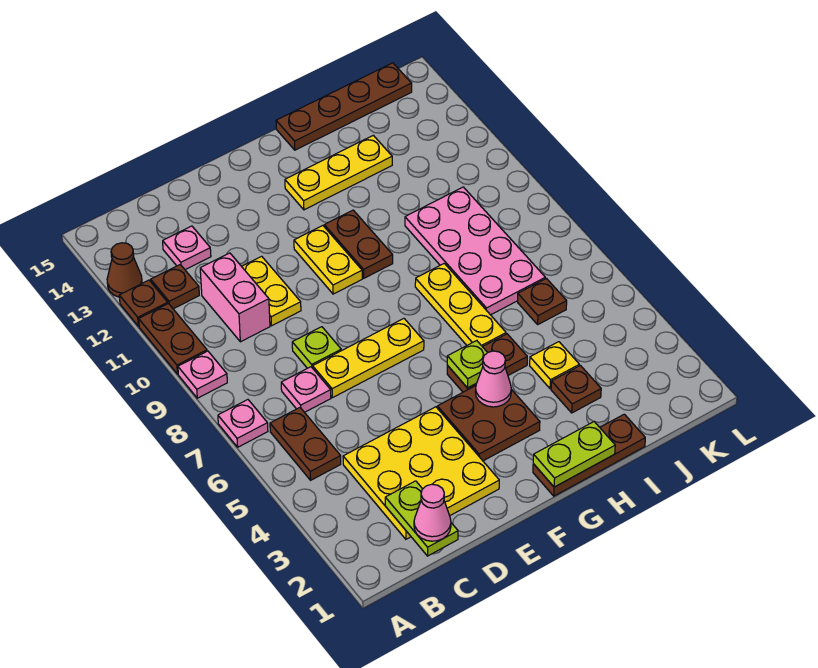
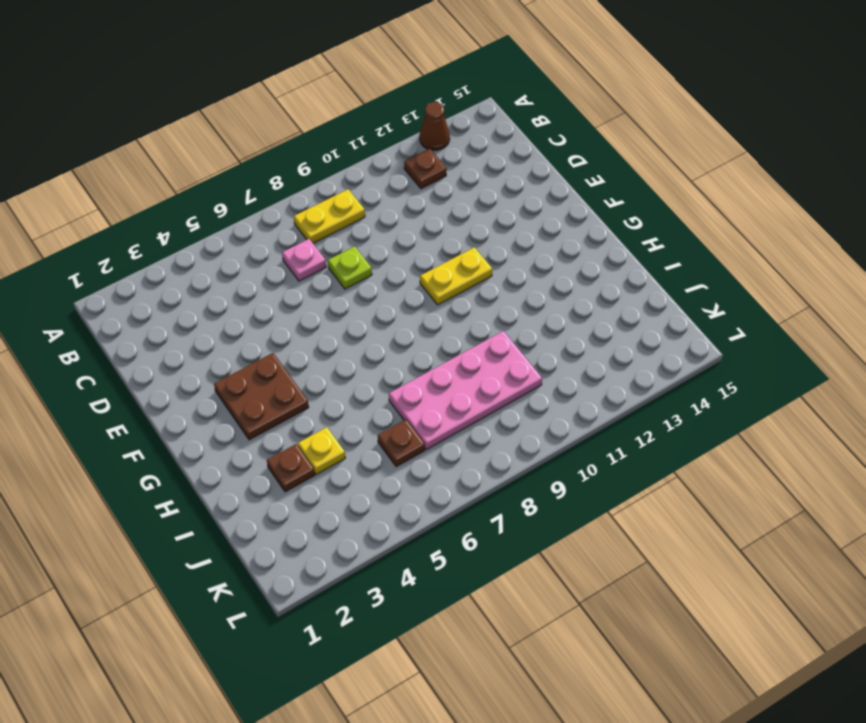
yellow 1x2 plate [294,189,365,243] -> yellow 1x2 plate moved to [242,256,301,326]
none -> pink 1x1 plate [218,400,268,447]
none -> pink 1x1 plate [178,351,227,398]
none -> brown 1x2 plate [139,304,207,374]
none -> brown 1x1 plate [119,280,168,326]

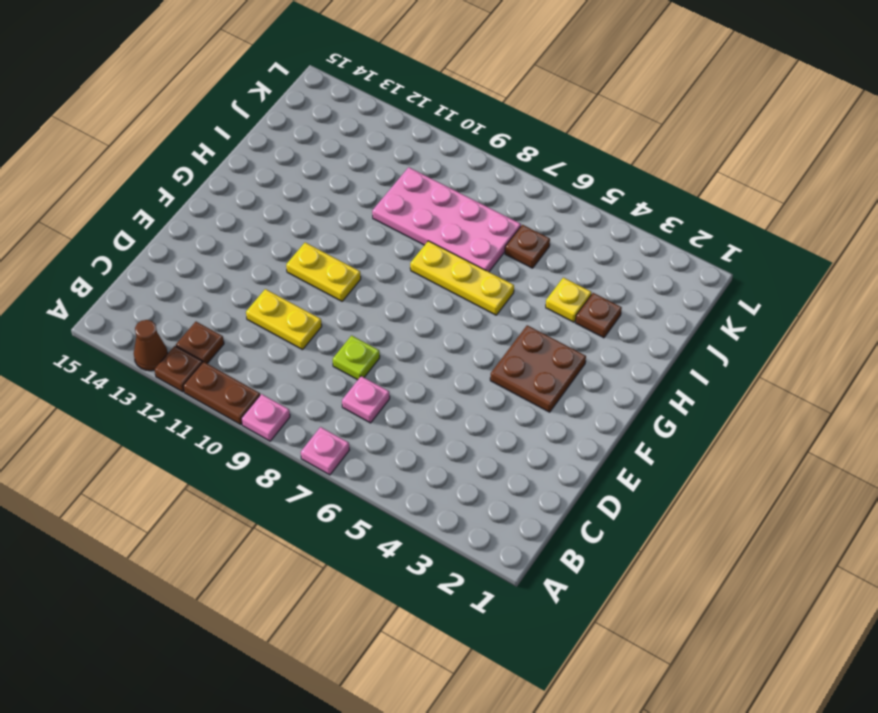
none -> brown 1x2 plate [270,408,341,480]
none -> yellow 3x3 plate [343,407,499,539]
none -> pink 1x2 brick [200,253,270,342]
none -> pink 1x1 plate [163,226,211,270]

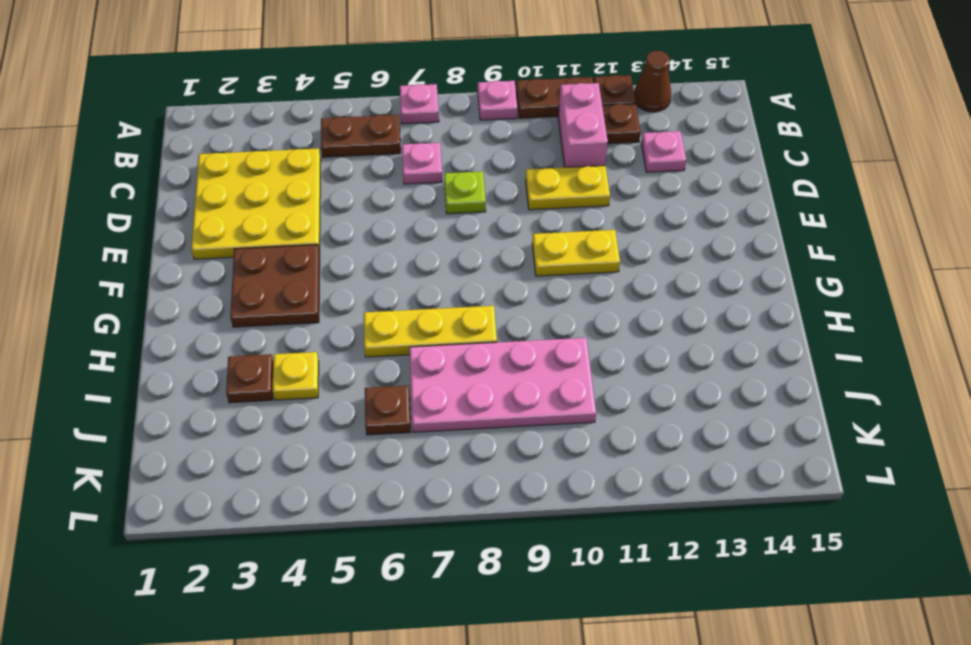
pink 1x2 brick [558,83,608,167] -> pink 1x2 brick turned to [200,253,270,342]
none -> yellow 1x3 plate [313,319,424,398]
none -> brown 1x3 plate [533,414,645,496]
none -> brown 1x2 plate [447,334,527,392]
none -> brown 1x2 plate [324,210,393,278]

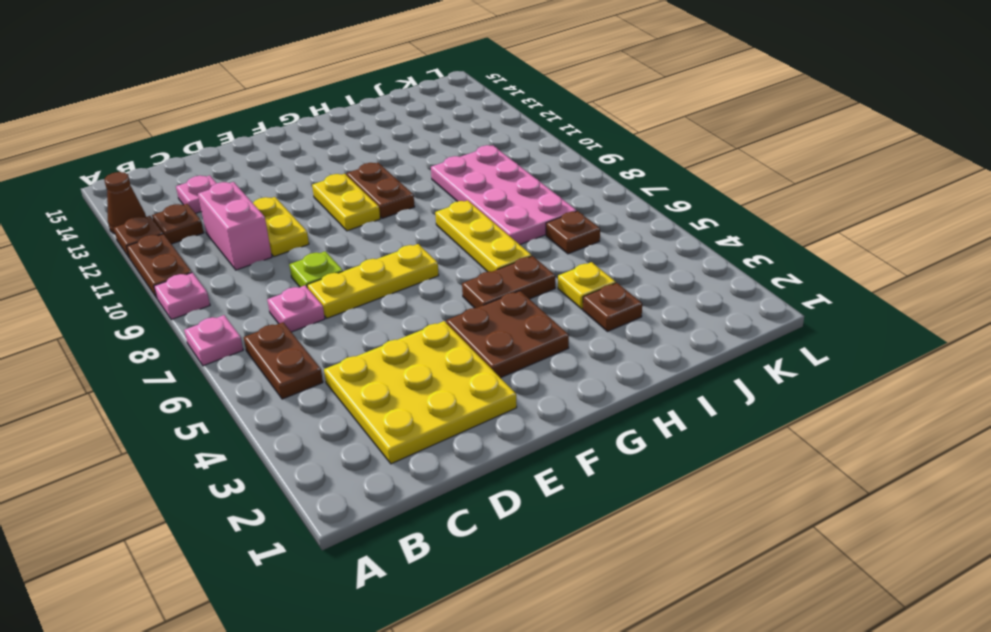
none -> brown 1x3 plate [533,414,645,496]
none -> yellow 1x3 plate [285,135,392,210]
none -> brown 1x4 plate [276,63,412,150]
none -> lime 1x2 plate [385,481,458,556]

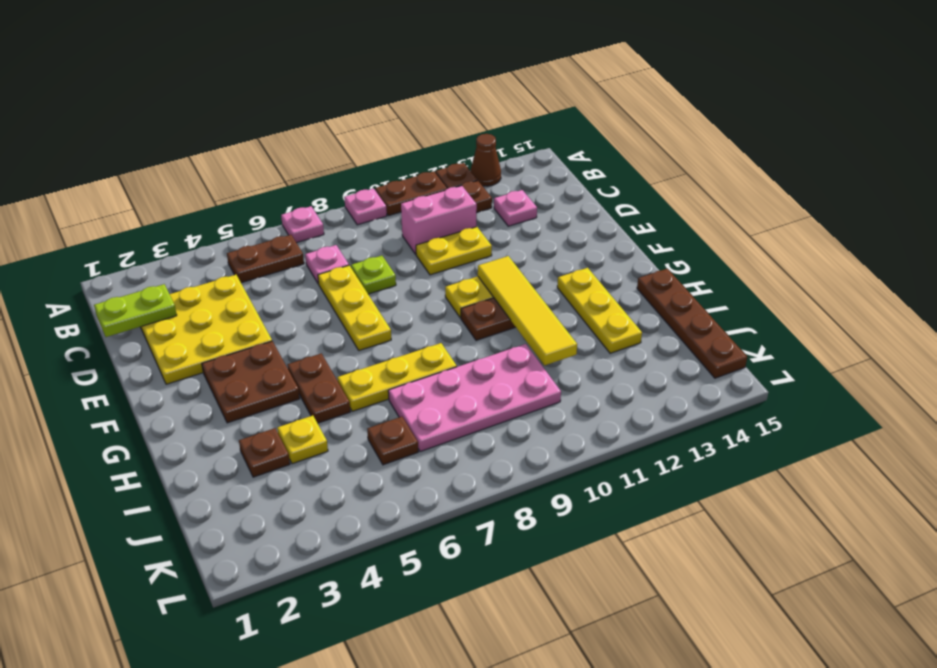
yellow 1x4 tile [478,256,577,366] -> none
none -> brown 1x3 plate [533,414,645,496]
none -> lime 1x2 plate [533,422,615,487]
none -> pink 1x1 cone [475,351,511,407]
none -> lime 1x1 plate [447,341,488,388]

